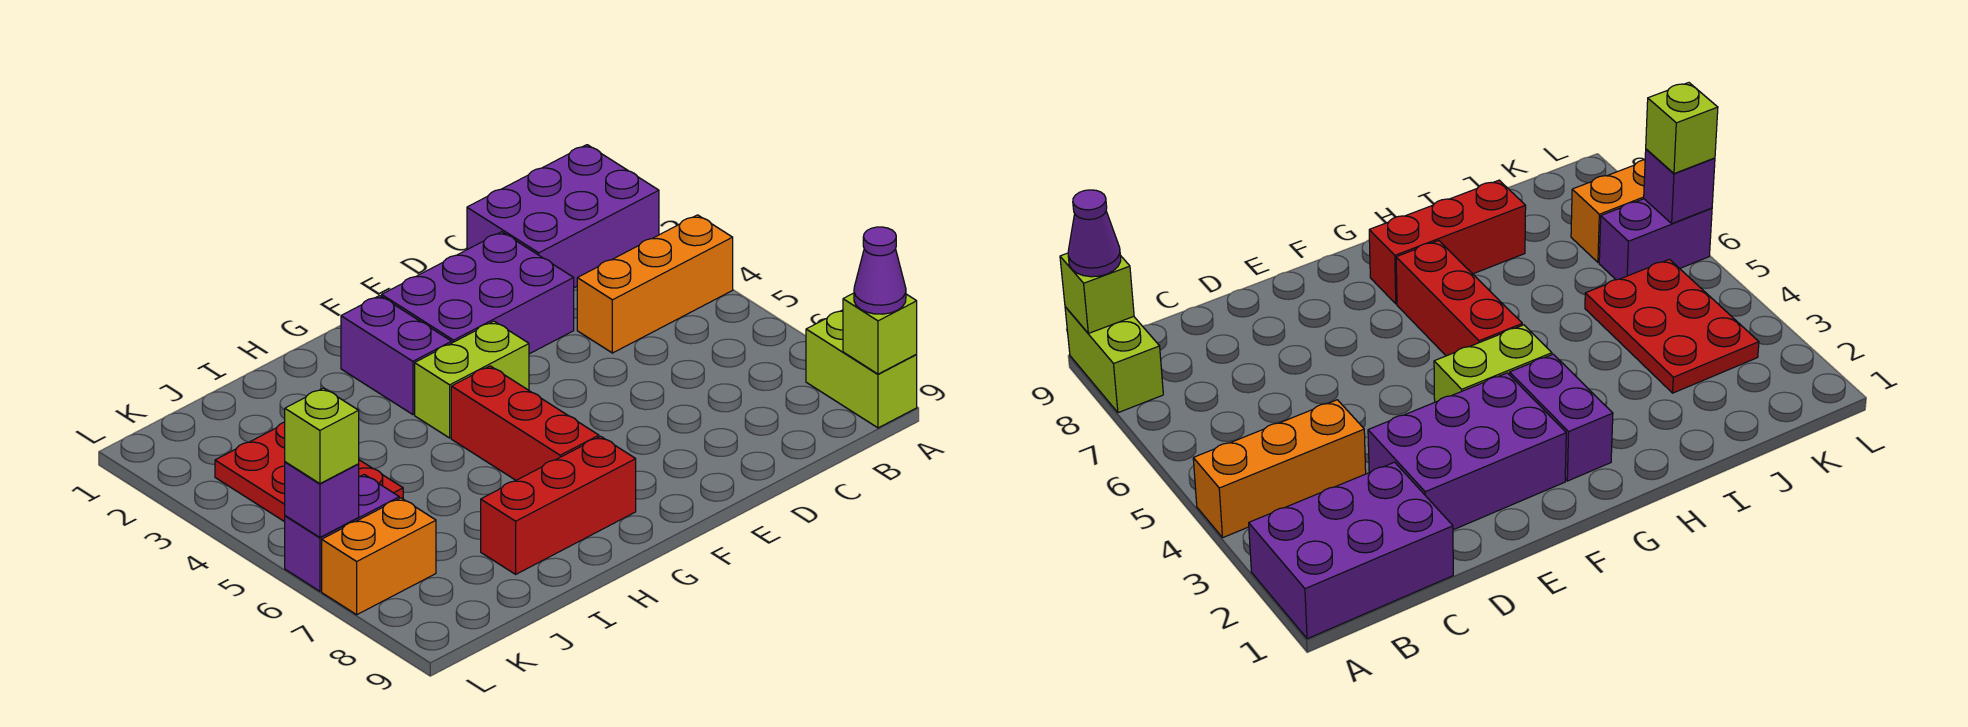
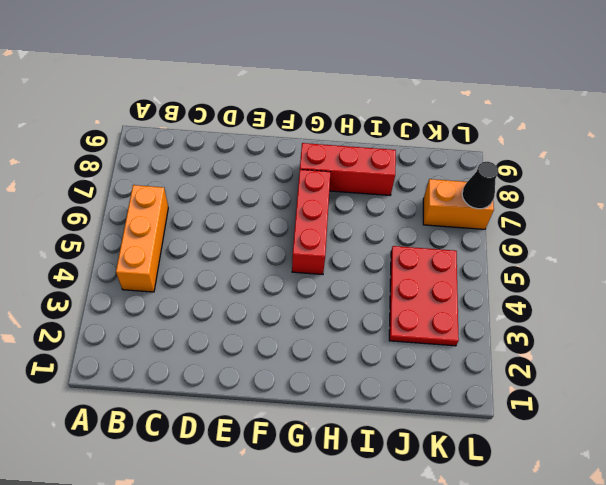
orange 1x3 brick [116,185,168,292] -> orange 1x3 brick turned to [577,215,733,353]
black 1x1 cone [462,162,498,209] -> none
none -> purple 2x3 brick [467,145,659,288]
none -> lime 1x2 brick [806,310,917,428]
none -> purple 2x3 brick [382,232,574,354]

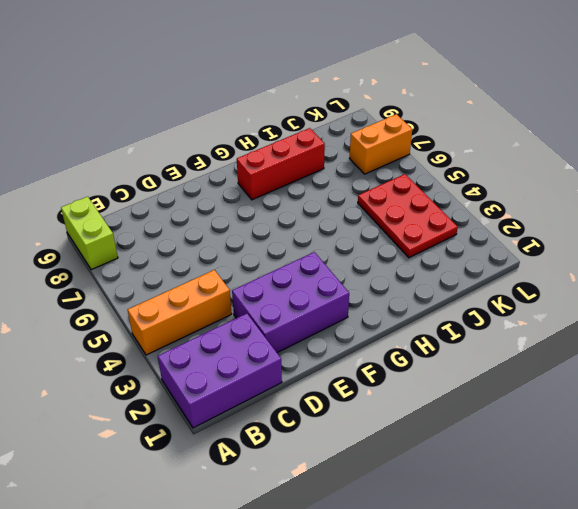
none -> lime 1x2 brick [415,321,529,438]
none -> purple 1x2 brick [341,296,452,415]
none -> red 1x3 brick [451,366,599,480]

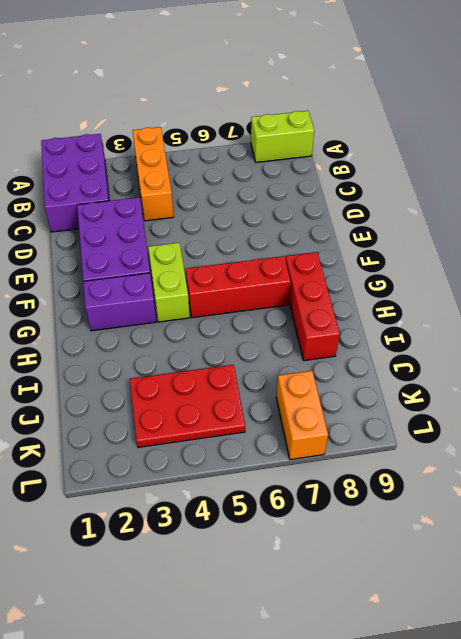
none -> purple 1x2 brick [285,475,399,591]
none -> lime 1x1 brick [843,293,917,374]
none -> purple 1x1 brick [285,462,359,537]

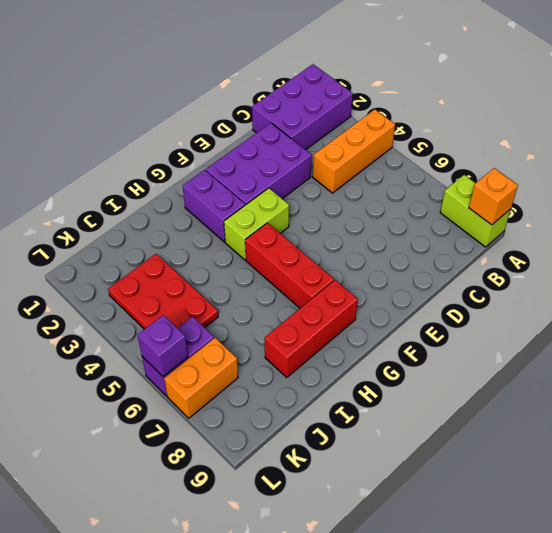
orange 1x1 brick [469,168,518,225] -> lime 1x1 brick [843,293,917,374]
none -> purple 1x1 cone [854,227,906,314]
none -> lime 1x1 brick [285,388,359,484]

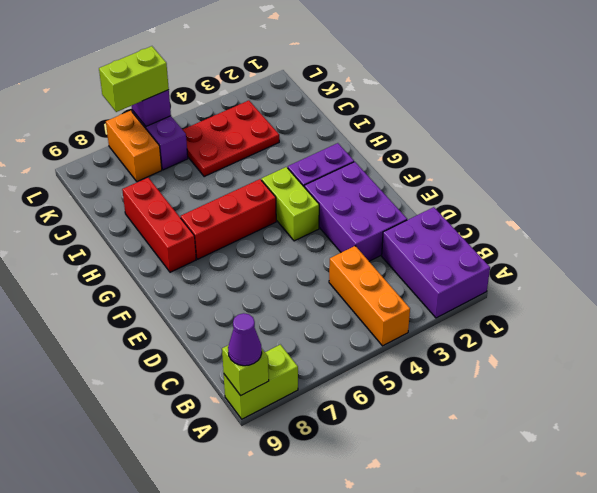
lime 1x2 brick [99,46,169,112] -> lime 1x1 brick [285,388,359,484]

